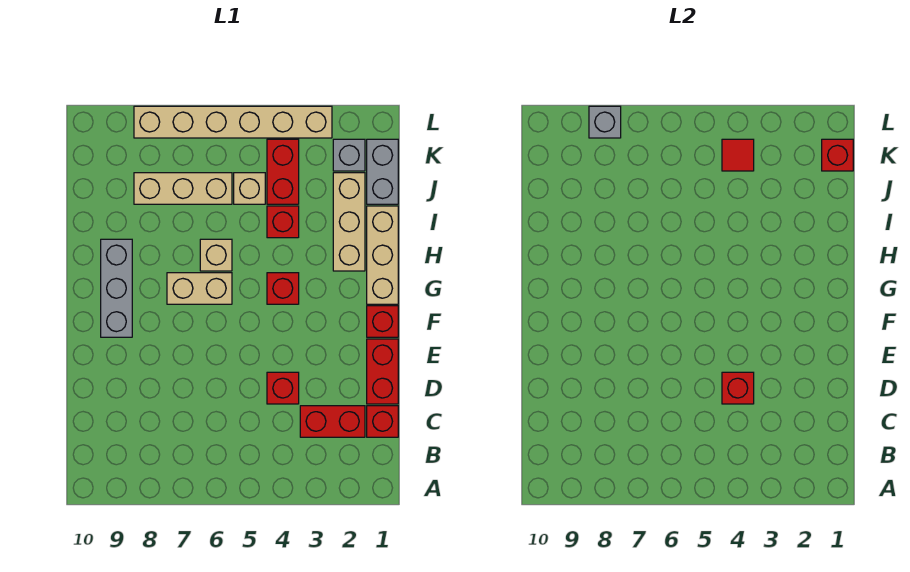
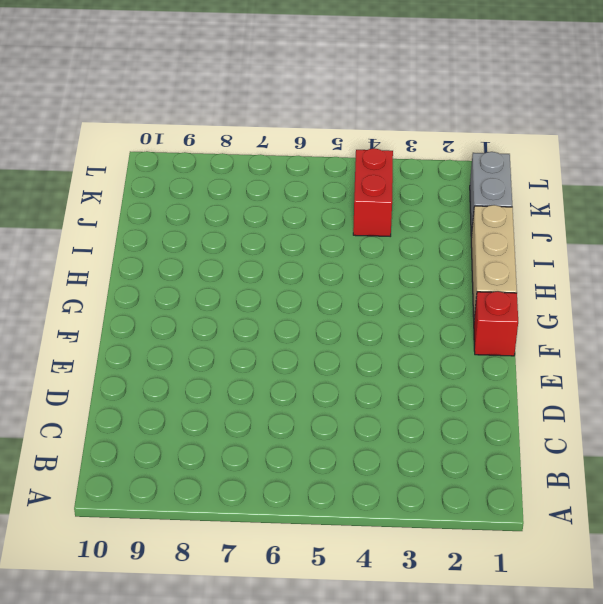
none -> red 1x1 brick [367,406,398,437]
none -> red 1x2 brick [300,406,365,437]
none -> red 1x2 brick [367,339,398,404]

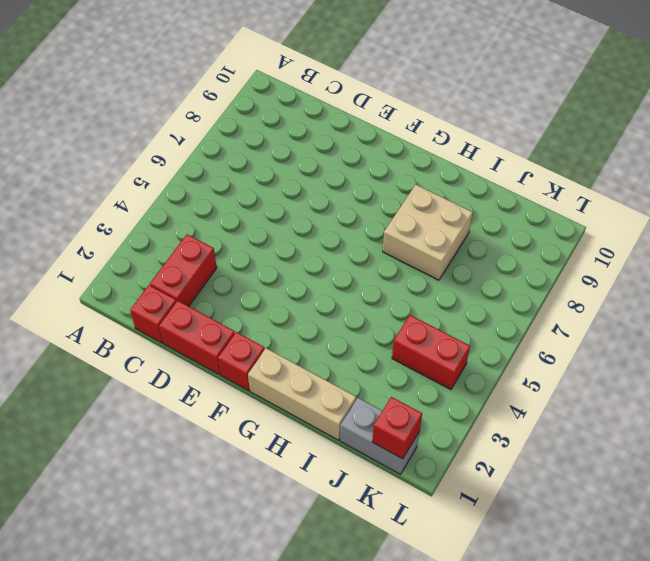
tan 2x2 brick [383,185,473,280] -> none
none -> red 1x1 brick [267,372,299,404]
none -> grey 1x3 brick [101,239,132,337]
none -> red 1x1 brick [267,273,299,304]

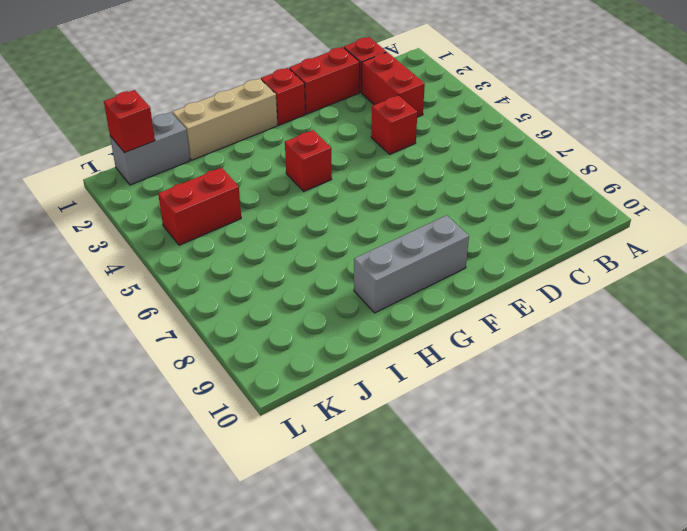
none -> tan 1x2 brick [167,273,232,304]
none -> tan 1x3 brick [333,173,365,271]
none -> tan 1x1 brick [200,239,232,271]

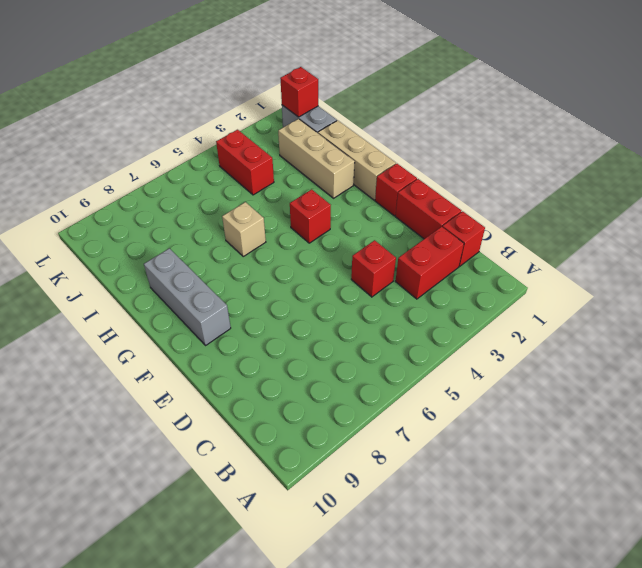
none -> tan 1x2 brick [167,273,232,304]
none -> red 1x1 brick [267,206,299,238]
none -> tan 1x1 brick [234,173,265,204]

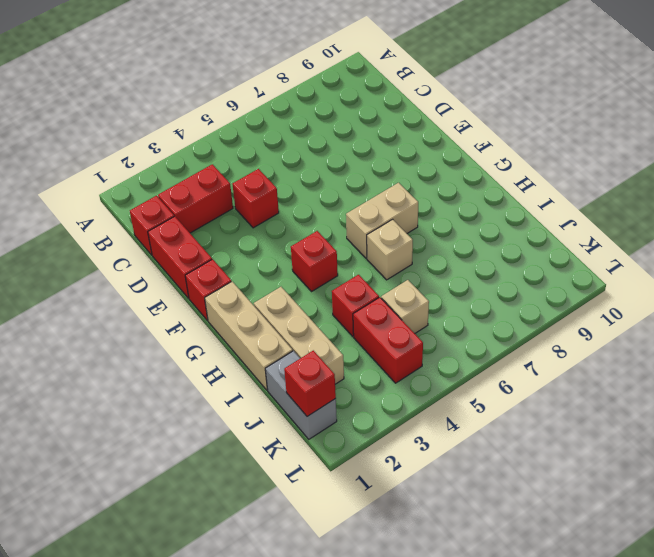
none -> grey 1x3 brick [101,239,132,337]
none -> tan 1x3 brick [134,173,232,204]
none -> grey 1x1 brick [333,139,365,171]

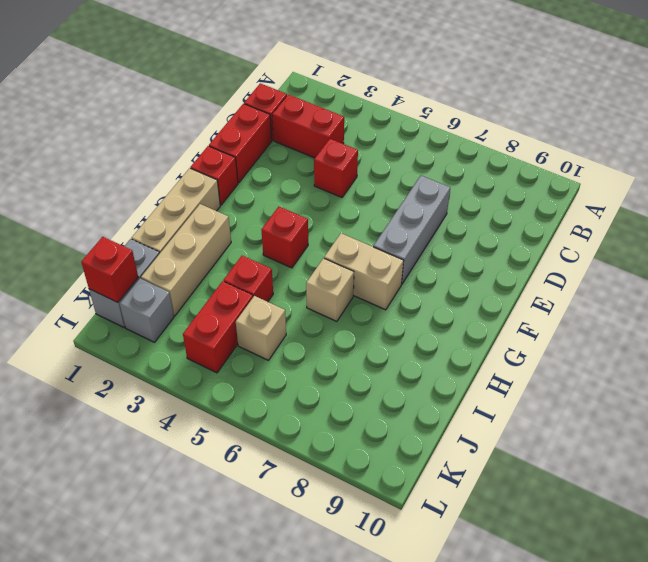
grey 1x3 brick [373,176,450,284] -> grey 1x3 brick moved to [101,239,132,337]
none -> tan 1x3 brick [134,173,232,204]
none -> tan 1x6 brick [134,106,332,138]
none -> red 1x1 brick [722,372,754,404]

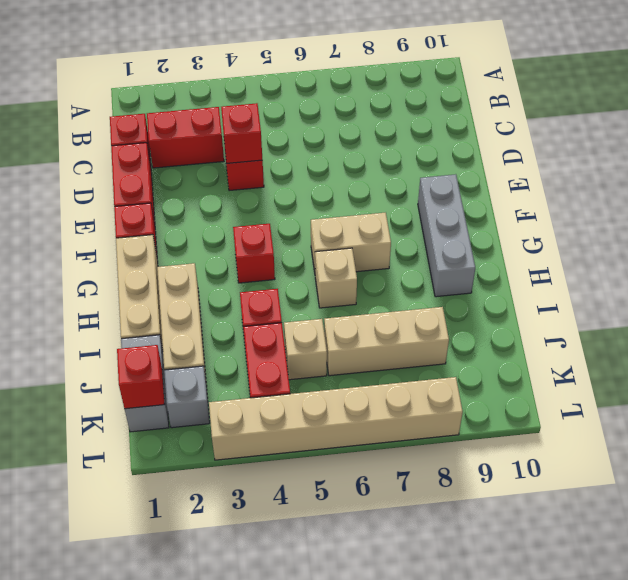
none -> red 1x1 tile [722,139,754,171]
none -> grey 1x1 brick [589,106,621,138]

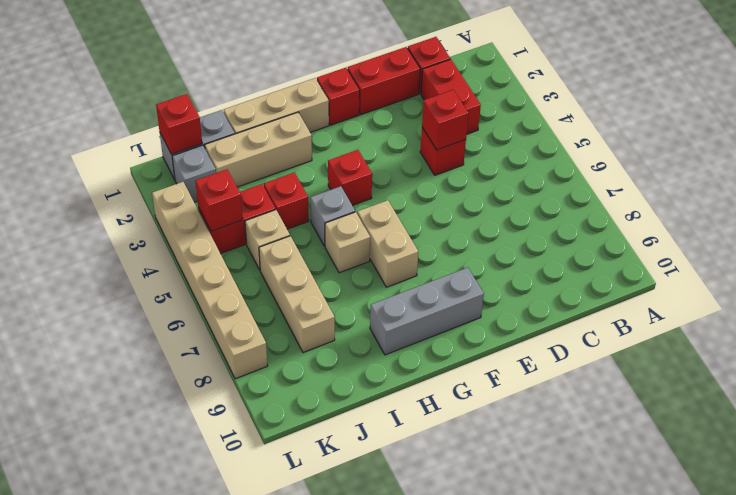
grey 1x1 brick [310,186,355,246] -> grey 1x1 brick moved to [589,106,621,138]
red 1x1 brick [195,169,243,231] -> red 1x1 tile [722,139,754,171]

